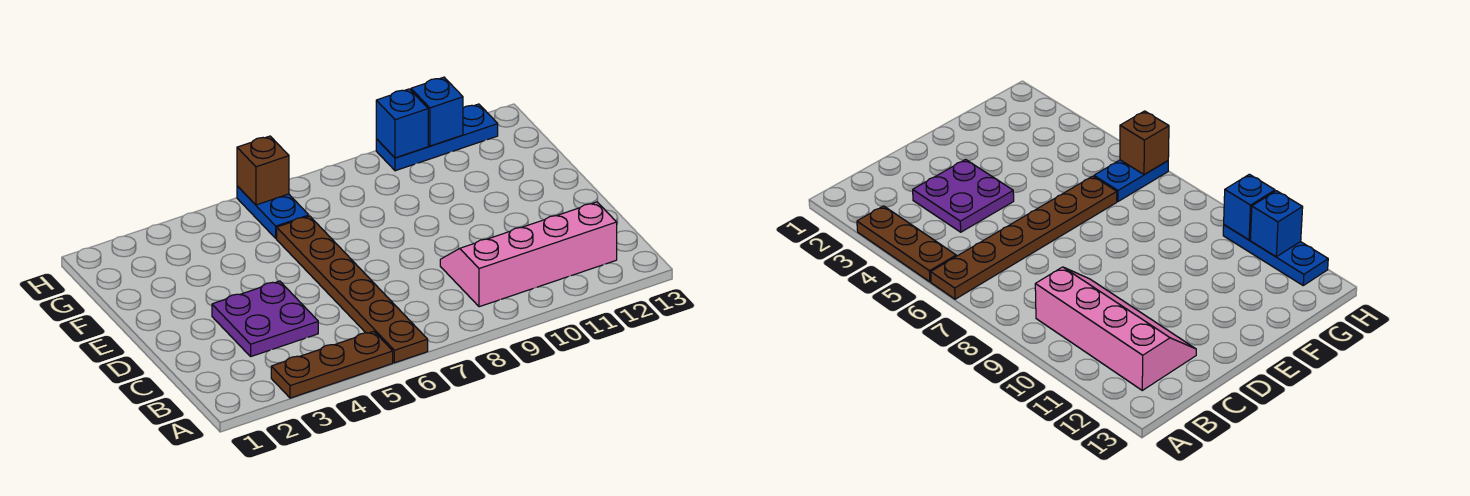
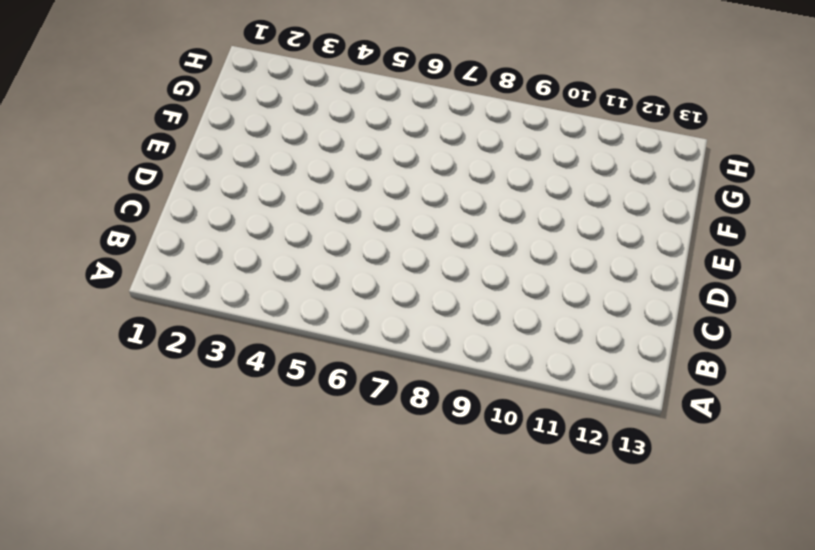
none -> brown 1x3 plate [271,331,393,398]
none -> brown 1x6 plate [277,216,428,363]

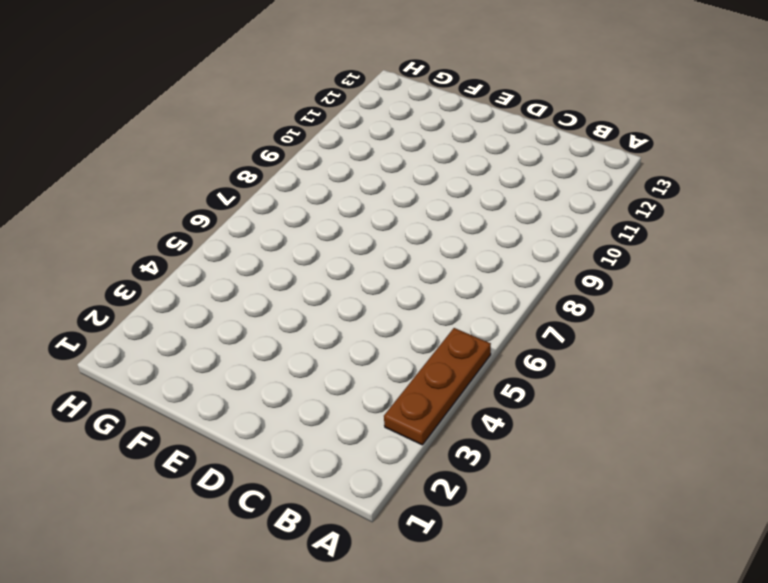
none -> brown 1x6 plate [277,216,428,363]
none -> pink 2x4 slope [440,202,617,307]

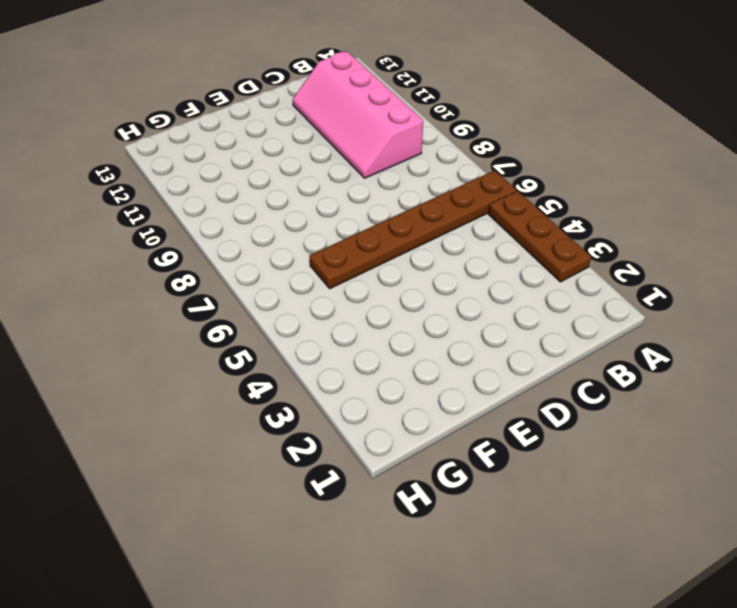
none -> purple 2x2 plate [212,281,318,356]
none -> blue 1x2 plate [237,186,309,238]

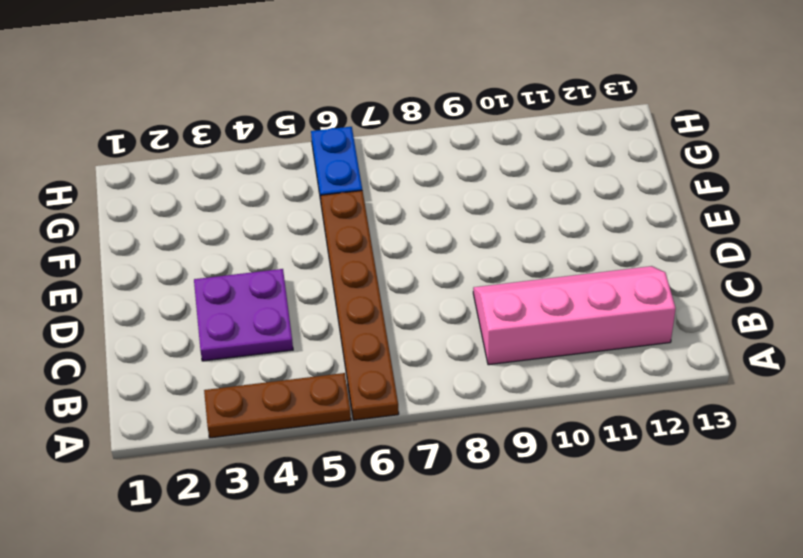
none -> blue 1x3 plate [376,104,498,171]
none -> brown 1x1 brick [237,136,289,205]

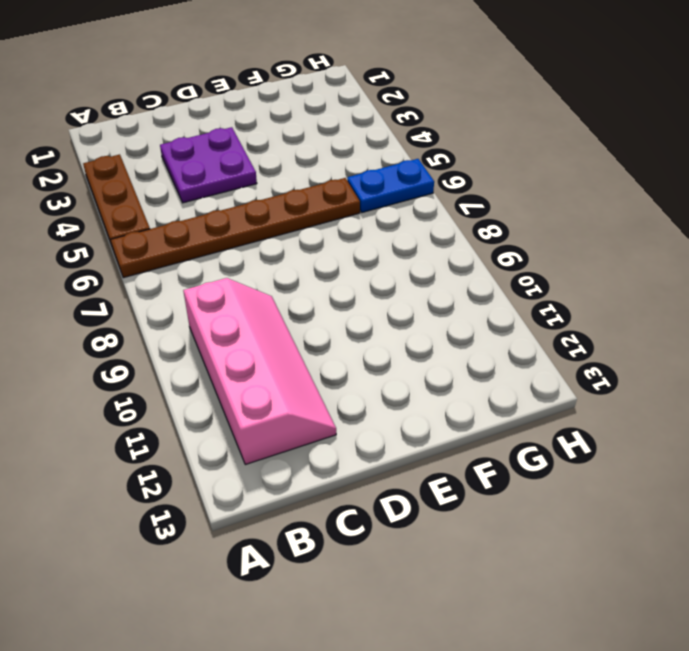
none -> blue 1x3 plate [376,104,498,171]
none -> brown 1x1 brick [237,136,289,205]

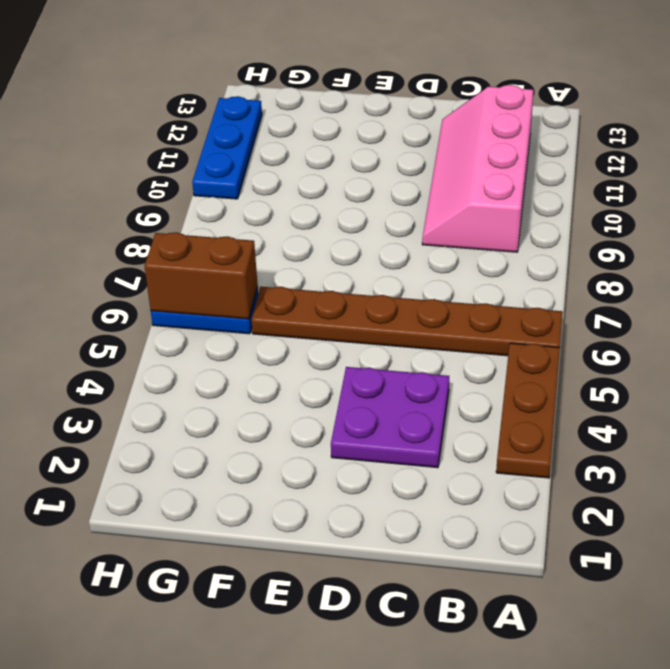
brown 1x2 brick [145,232,258,319] -> brown 1x1 brick [237,136,289,205]
none -> blue 1x1 brick [376,89,428,158]
none -> blue 1x1 brick [411,77,463,146]

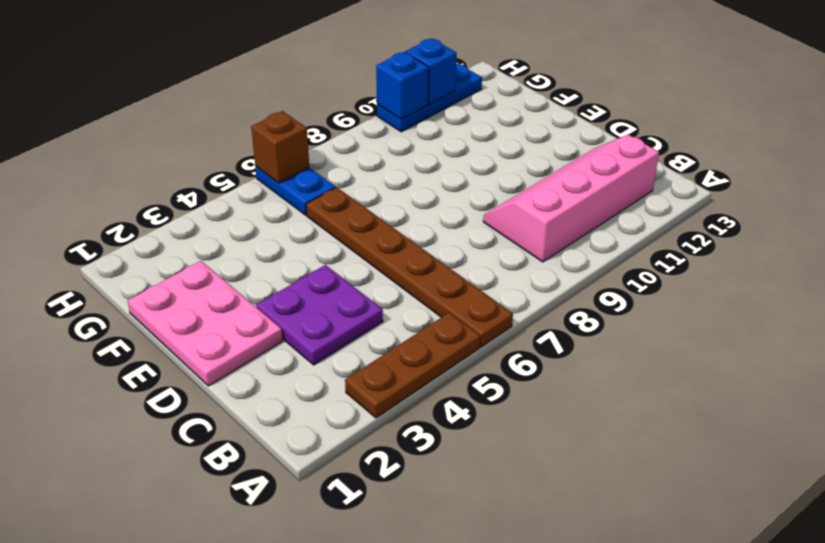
pink 2x3 plate [128,261,283,386] -> none

